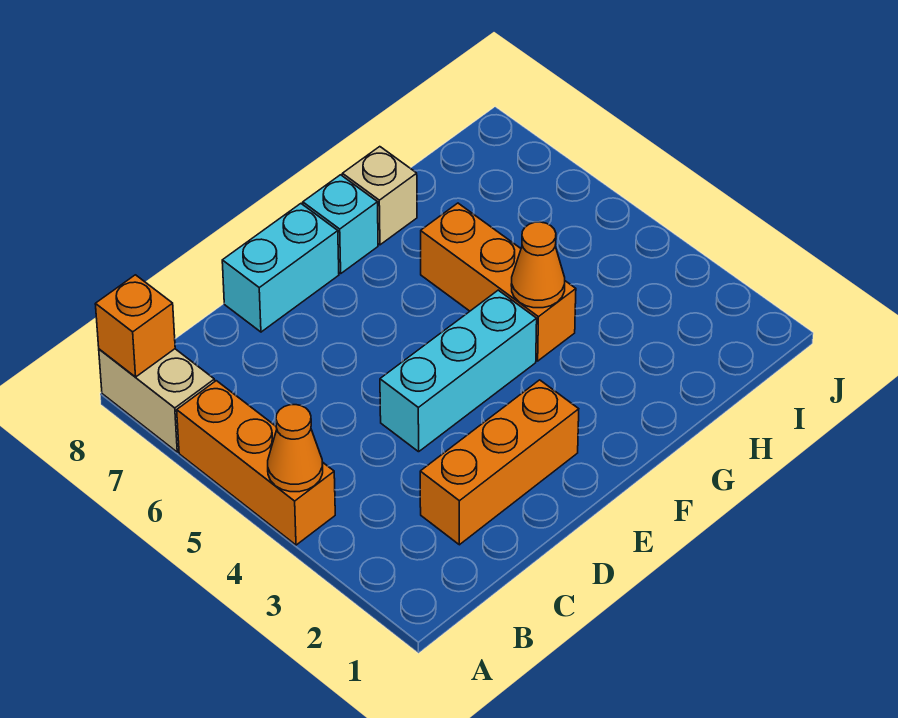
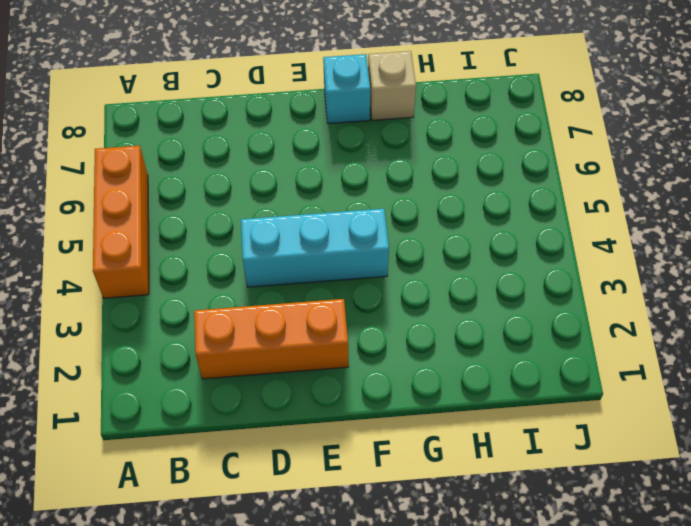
none -> tan 1x2 brick [99,349,215,452]
none -> cyan 1x2 brick [222,204,339,332]

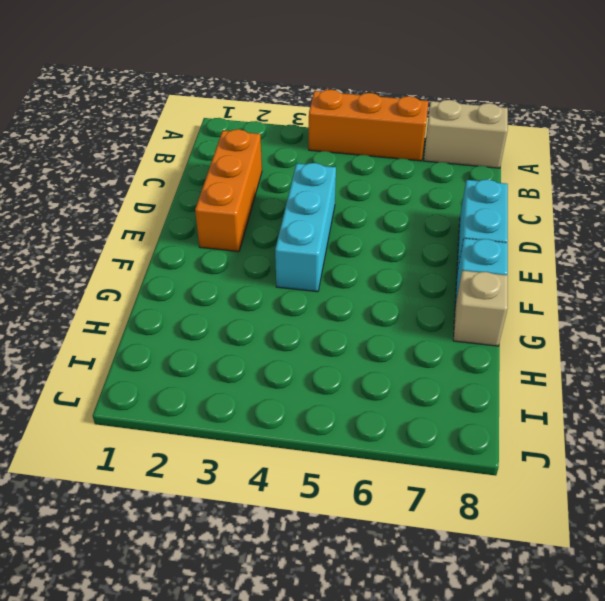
none -> orange 1x3 brick [421,203,576,361]
none -> orange 1x1 cone [268,405,323,492]

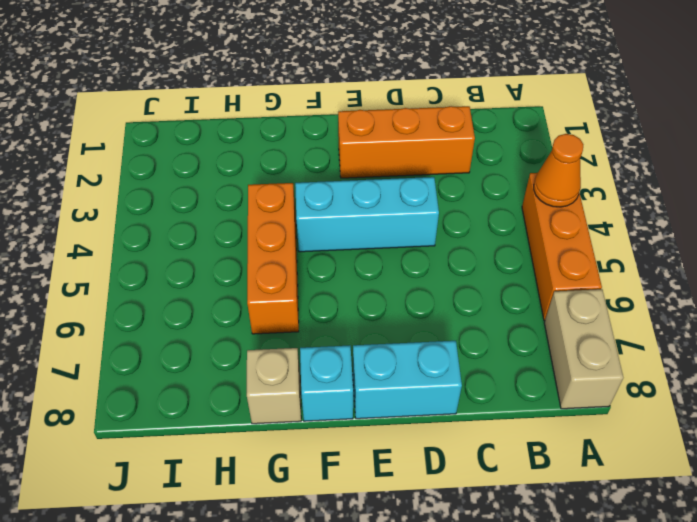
none -> orange 1x1 brick [95,275,175,377]
none -> orange 1x1 cone [511,222,565,308]

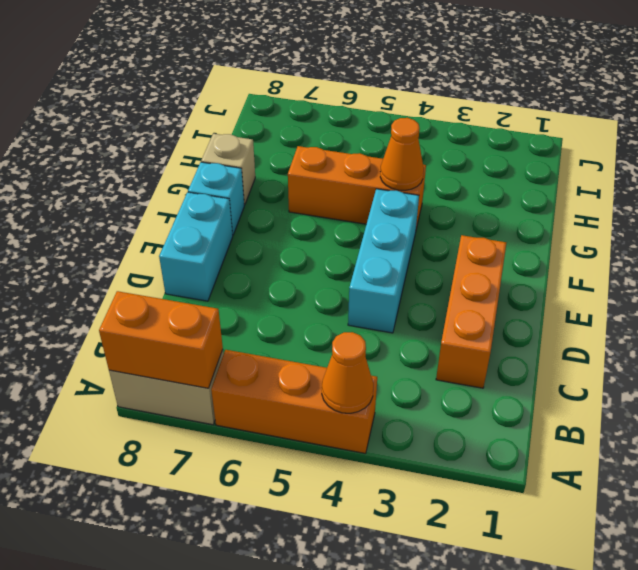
orange 1x2 brick [99,291,223,388] -> orange 1x1 brick [95,275,175,377]

